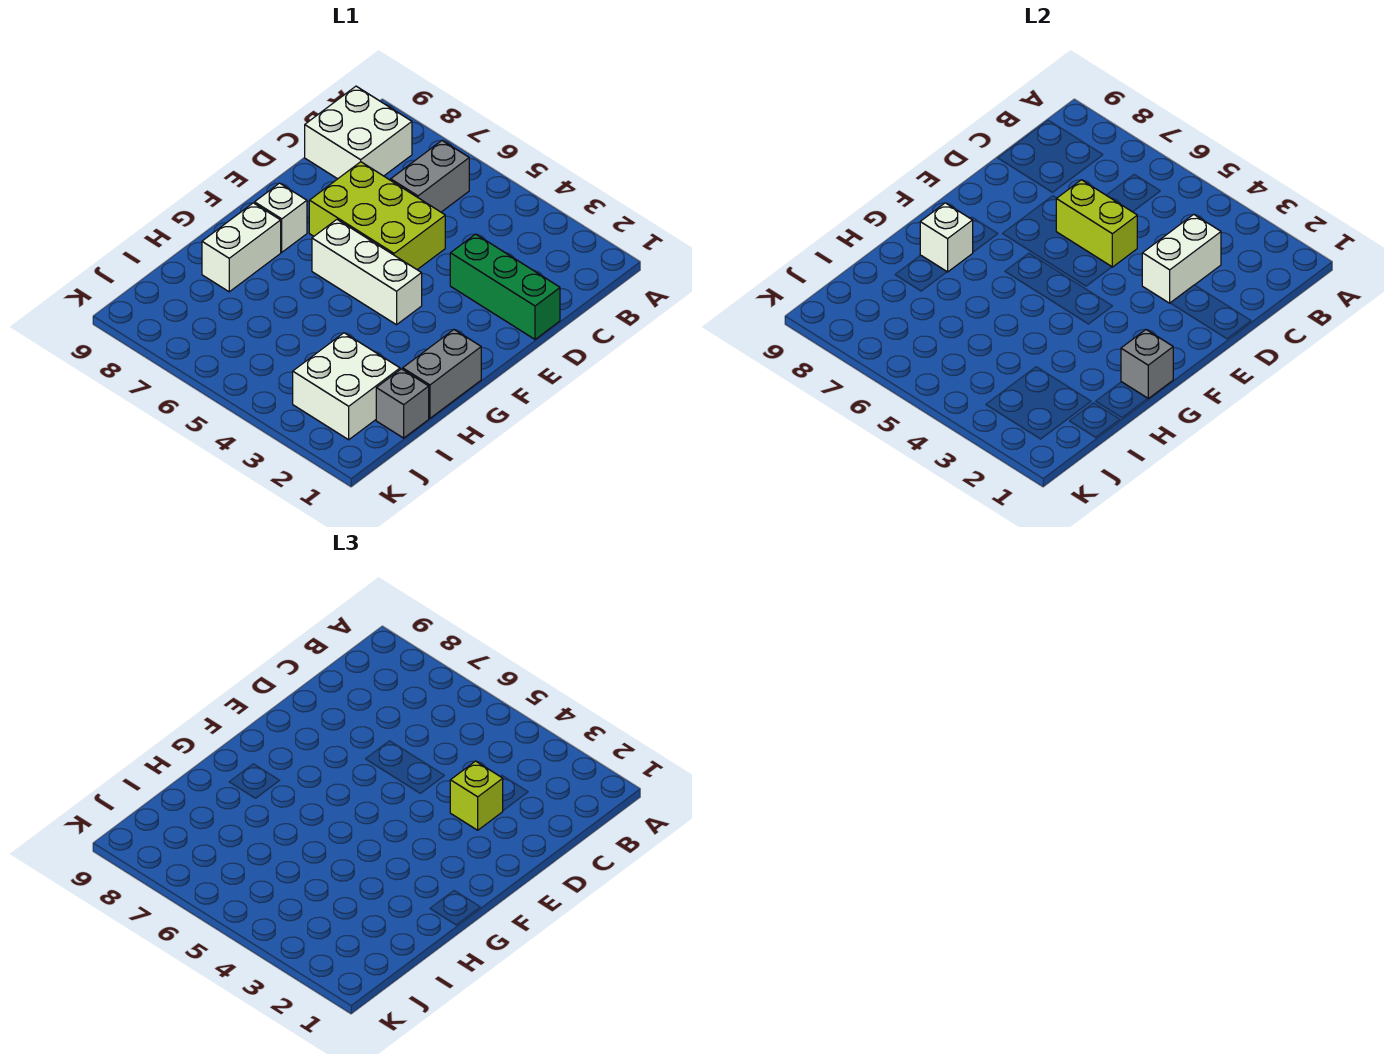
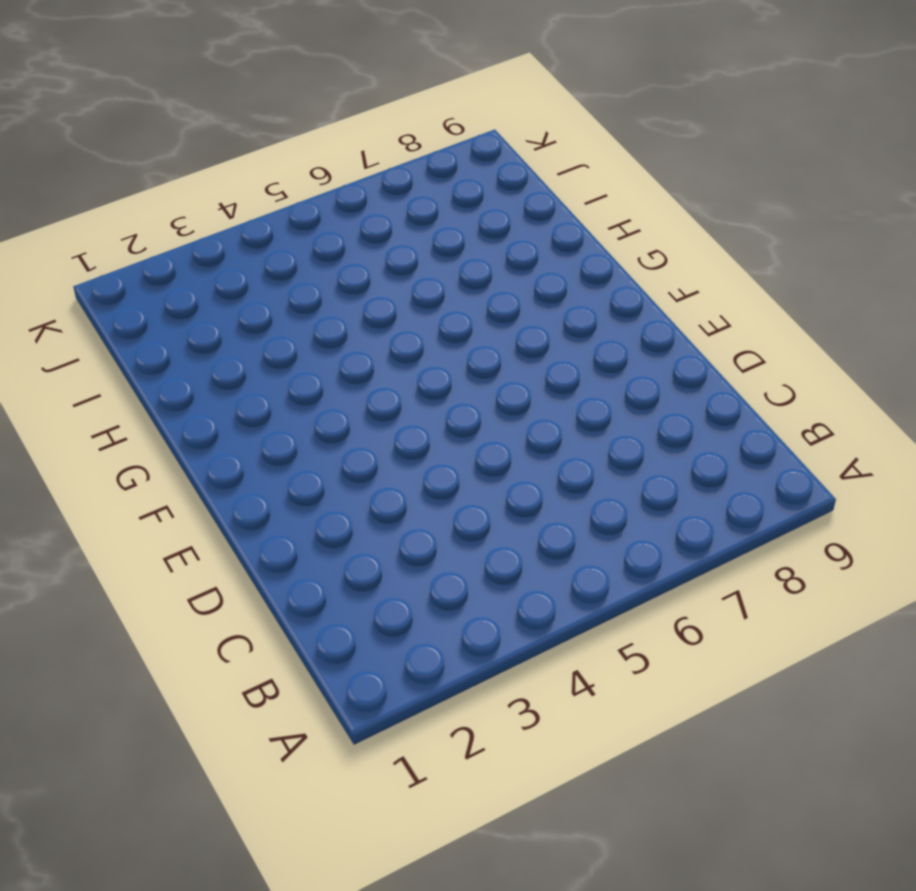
none -> grey 1x2 brick [391,141,469,212]
none -> white 2x2 brick [305,86,412,179]
none -> green 1x3 brick [450,234,560,339]

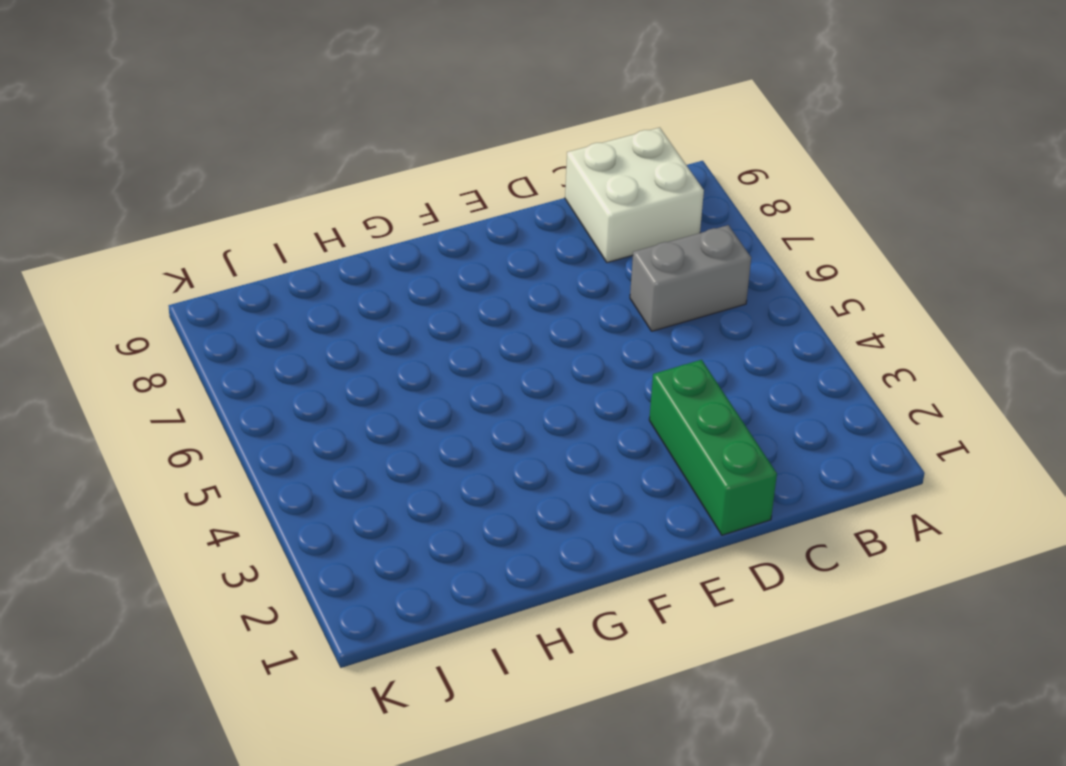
none -> lime 2x3 brick [309,162,445,270]
none -> white 1x3 brick [312,220,422,325]
none -> white 1x1 brick [255,183,307,252]

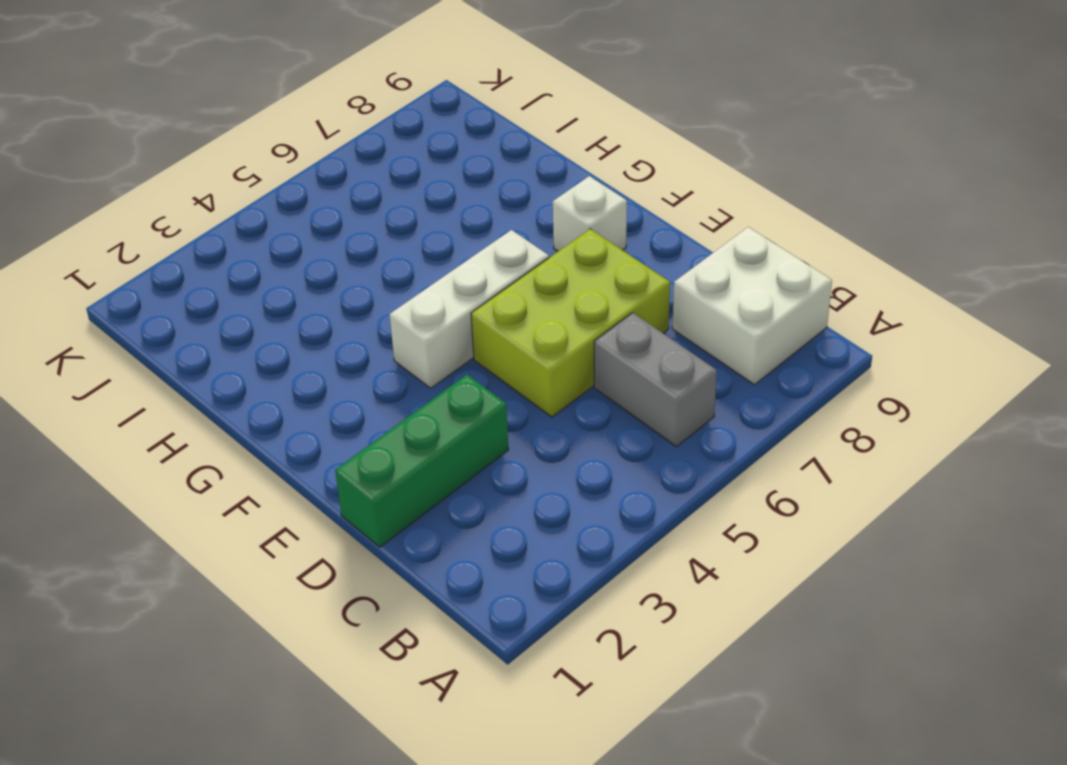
none -> grey 1x2 brick [403,330,481,418]
none -> white 1x2 brick [202,203,281,292]
none -> grey 1x1 brick [376,369,429,438]

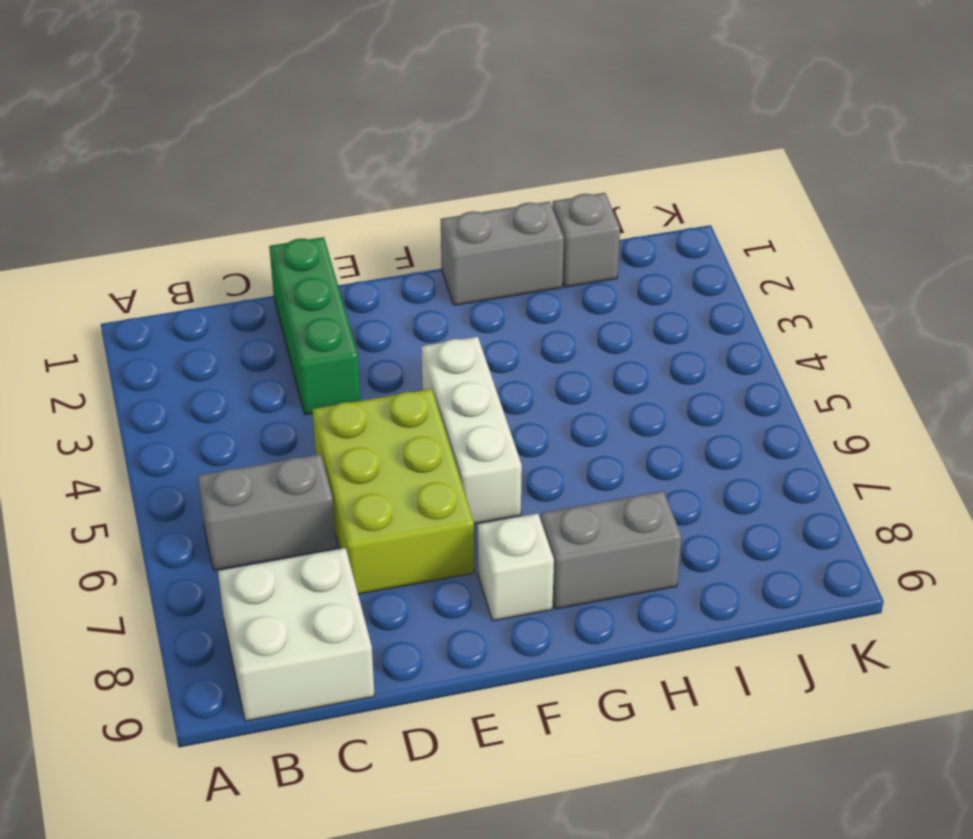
grey 1x2 brick [541,491,681,609] -> white 1x2 brick [202,203,281,292]
none -> white 2x2 brick [293,333,400,440]
none -> white 1x2 brick [1142,214,1221,303]
none -> lime 1x2 brick [1056,180,1137,267]

